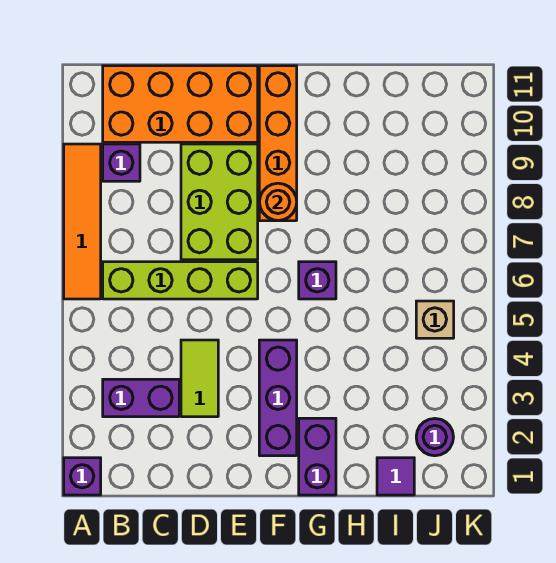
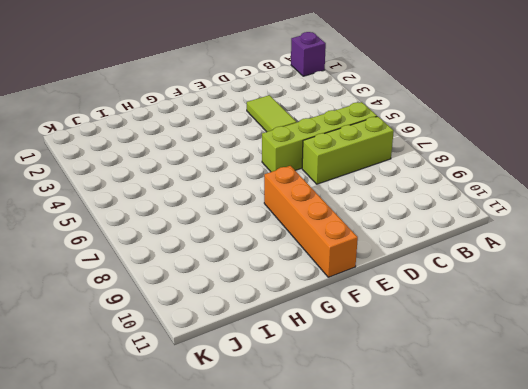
lime 1x3 brick [302,116,394,184] -> lime 2x3 brick [181,144,258,260]
none -> orange 1x4 tile [64,144,101,299]
none -> purple 1x2 brick [103,379,179,417]
none -> purple 1x1 brick [103,144,140,181]

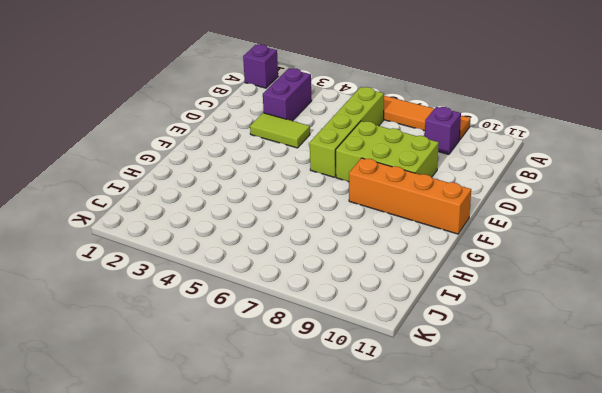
none -> orange 2x4 brick [103,66,258,142]
none -> purple 1x3 brick [259,340,297,456]
none -> purple 1x2 brick [299,418,336,495]

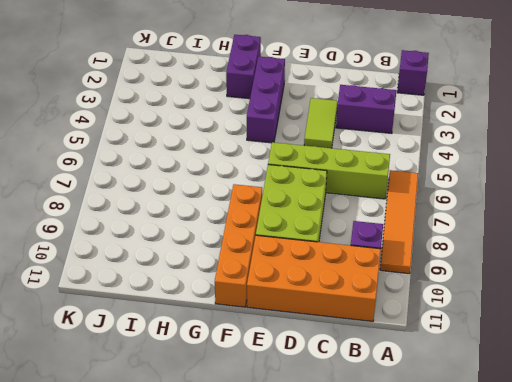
none -> purple 1x1 brick [299,262,336,299]
none -> purple 1x1 tile [377,458,414,495]
none -> purple 1x1 round brick [416,419,453,456]

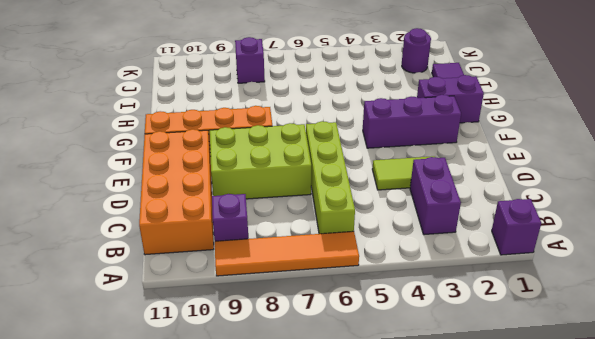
purple 1x1 brick [235,37,265,83] -> purple 1x1 brick moved to [299,262,336,299]
none -> tan 1x1 brick [416,301,454,338]
none -> orange 1x1 round brick [259,183,297,221]

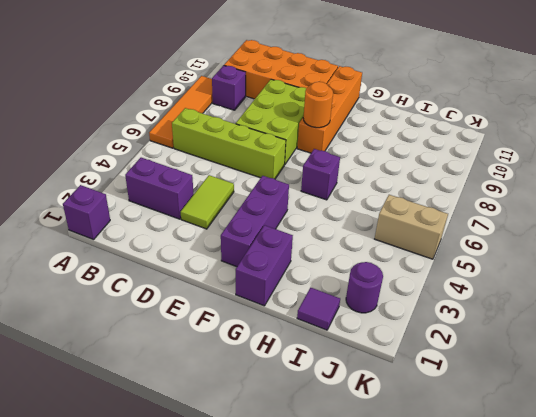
tan 1x2 brick [375,195,448,259] -> tan 1x1 brick [416,301,454,338]

